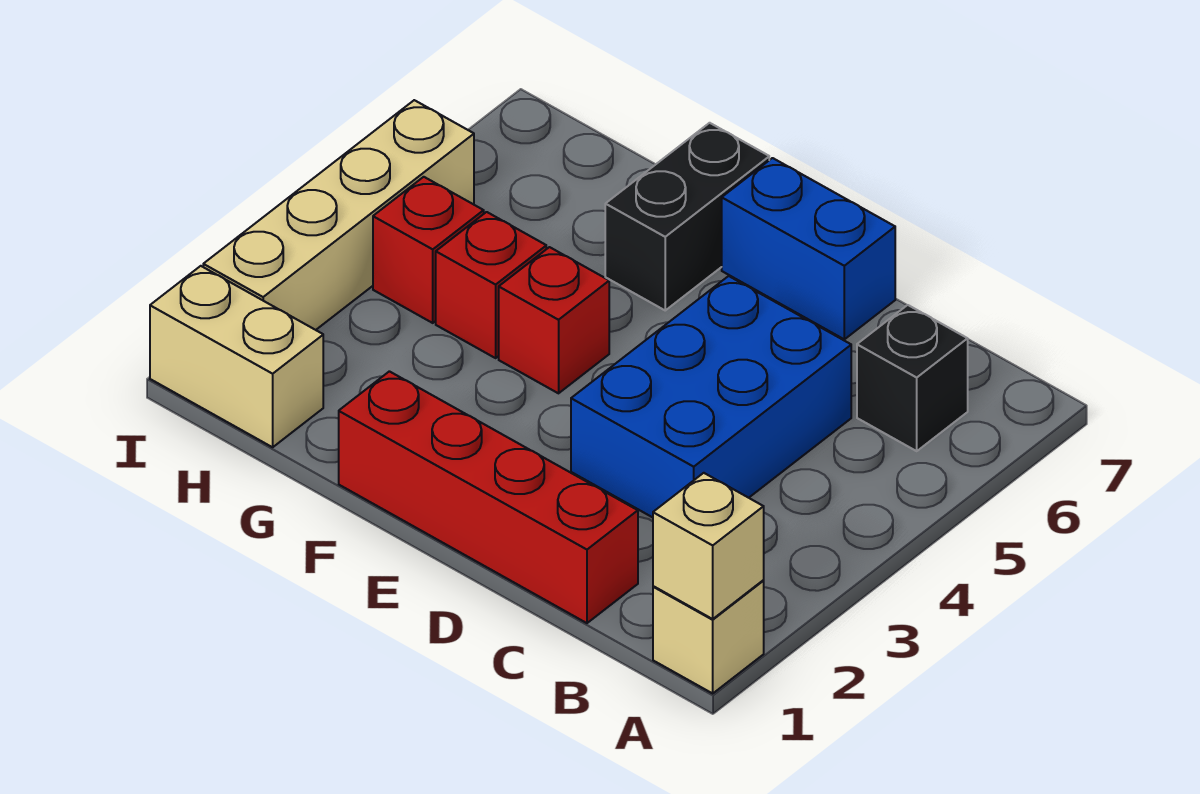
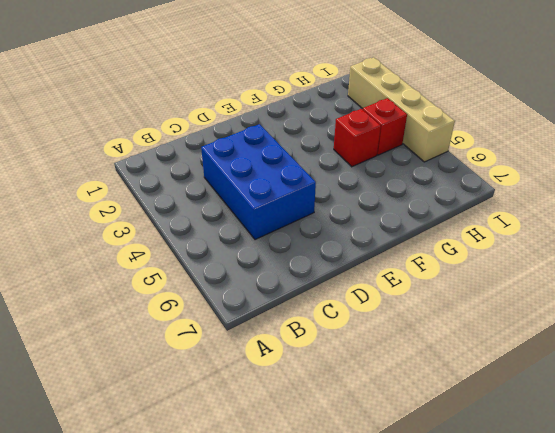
none -> tan 1x1 brick [653,581,764,693]
none -> black 1x1 brick [857,305,968,451]
none -> red 1x4 brick [339,371,638,623]

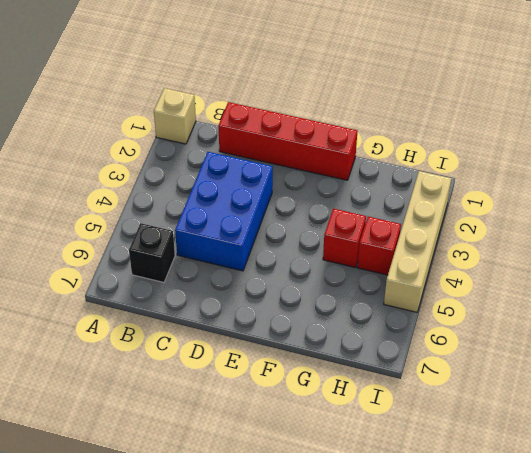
none -> blue 1x2 brick [722,158,895,339]
none -> red 1x1 brick [499,247,609,393]
none -> black 1x2 brick [605,123,769,310]

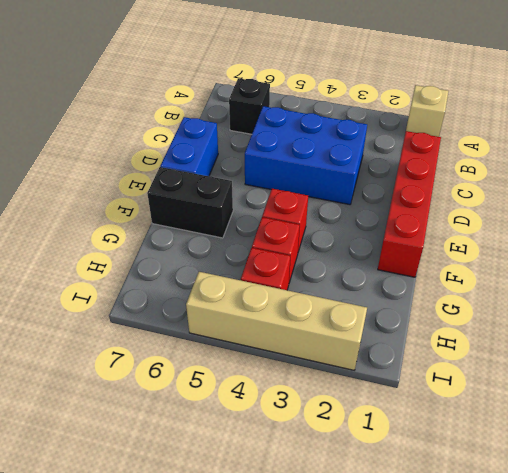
none -> tan 1x2 brick [150,266,323,447]
none -> tan 1x1 brick [653,473,764,619]

